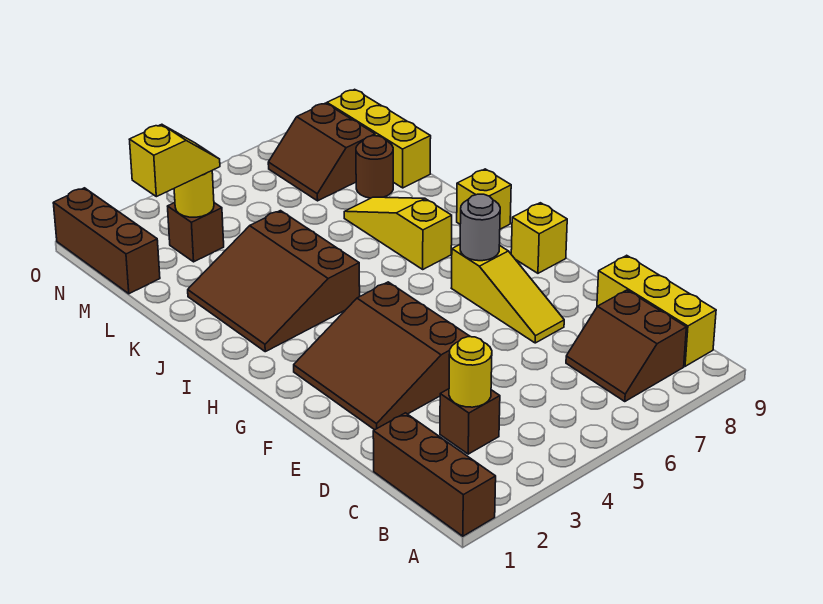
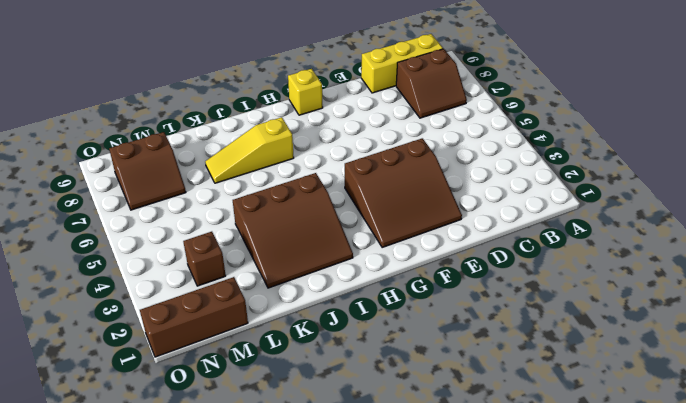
none -> brown 1x3 brick [373,413,496,536]
none -> brown 1x1 brick [440,389,500,454]
none -> yellow 1x3 slope [452,245,564,343]

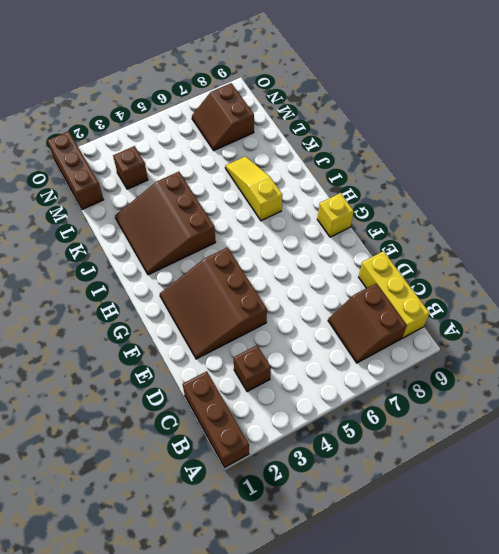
none -> yellow 1x3 slope [452,245,564,343]
none -> yellow 1x1 brick [457,169,511,229]
none -> brown 1x1 round brick [356,136,393,198]

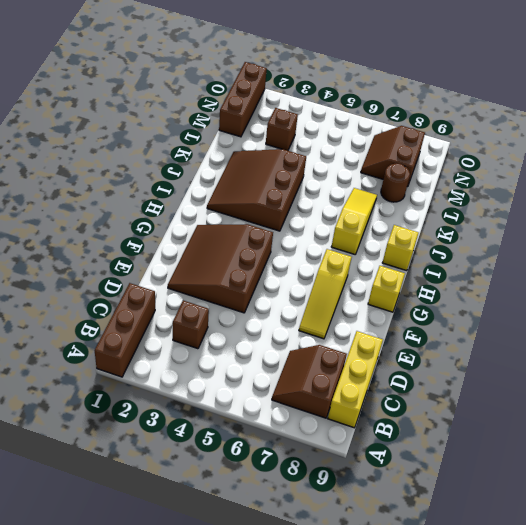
none -> yellow 1x3 brick [327,89,431,188]
none -> yellow 1x1 round brick [449,337,492,407]
none -> grey 1x1 round brick [460,194,500,261]

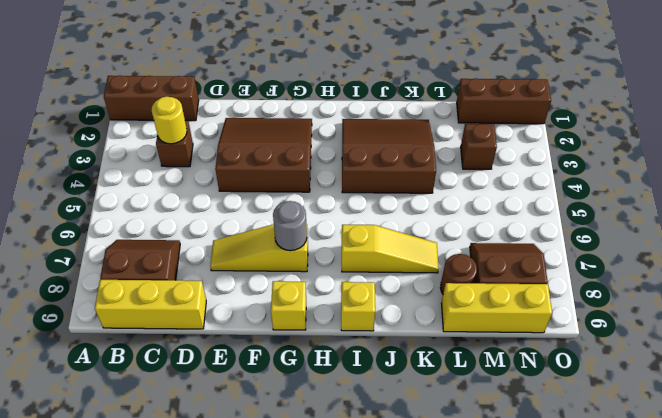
none -> yellow 1x1 round brick [174,171,214,217]
none -> yellow 1x2 slope [129,124,220,197]

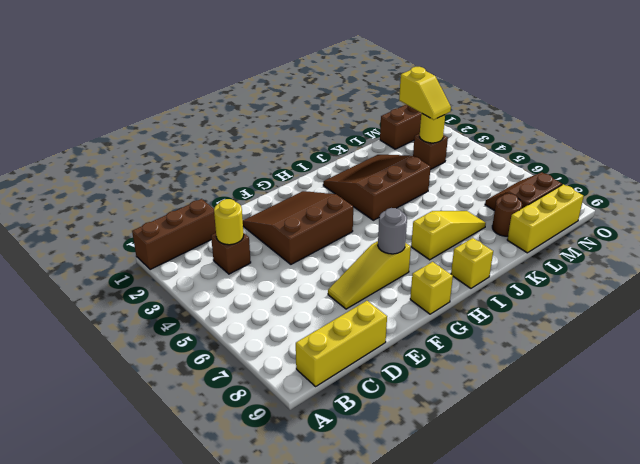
none -> brown 2x2 slope [566,290,686,402]

